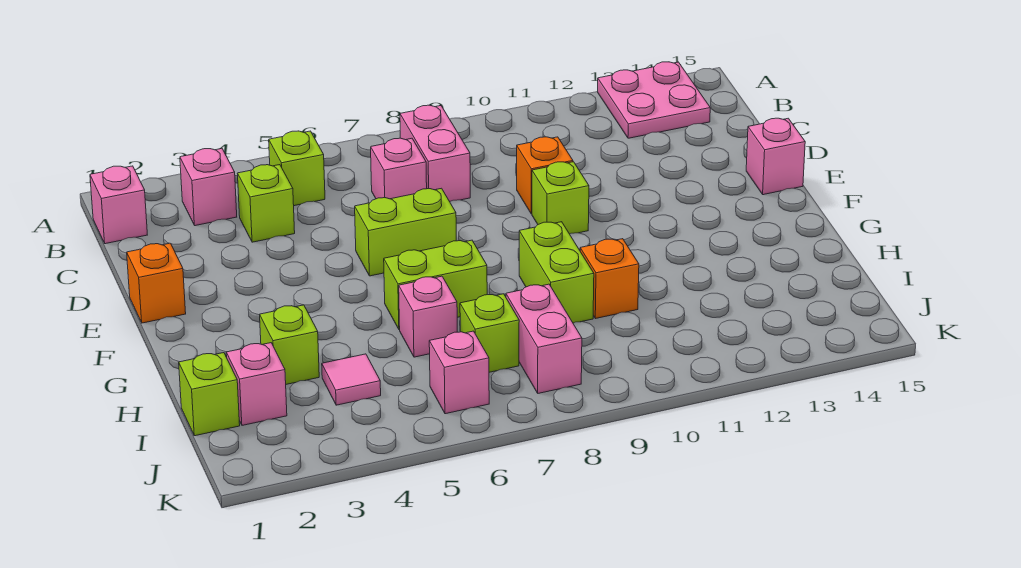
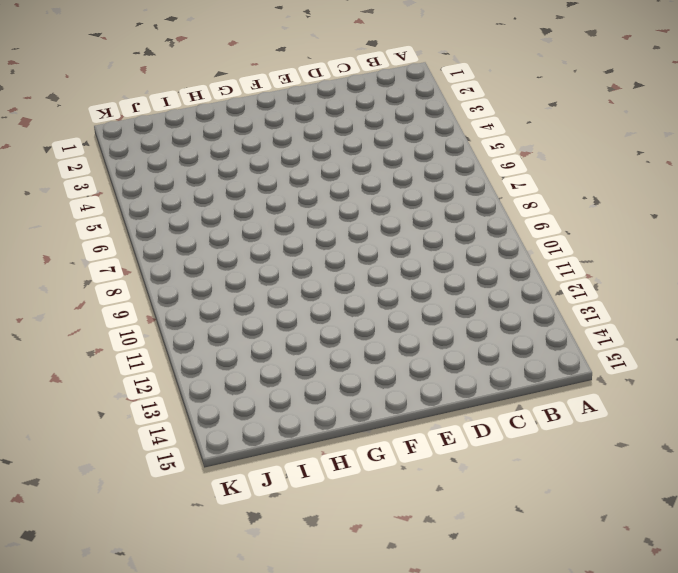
none -> pink 2x2 plate [598,62,710,138]
none -> pink 1x1 brick [90,166,147,244]
none -> pink 1x1 brick [180,149,237,226]

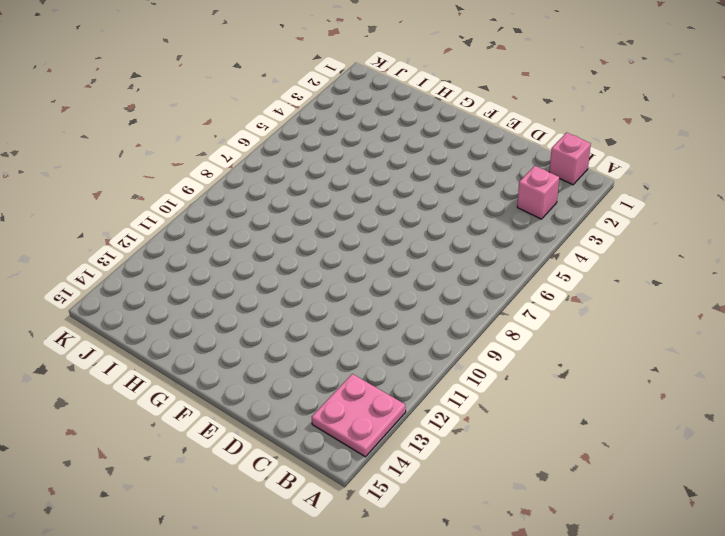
none -> lime 1x1 brick [269,131,325,206]
none -> pink 1x2 brick [400,105,470,202]
none -> lime 1x1 brick [238,165,295,242]

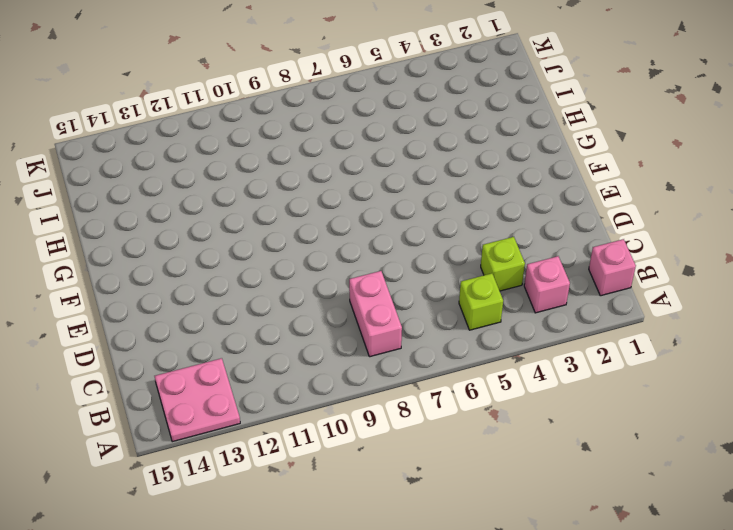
none -> pink 1x1 brick [371,138,427,199]
none -> orange 1x1 brick [517,137,573,214]
none -> orange 1x1 brick [127,243,186,323]

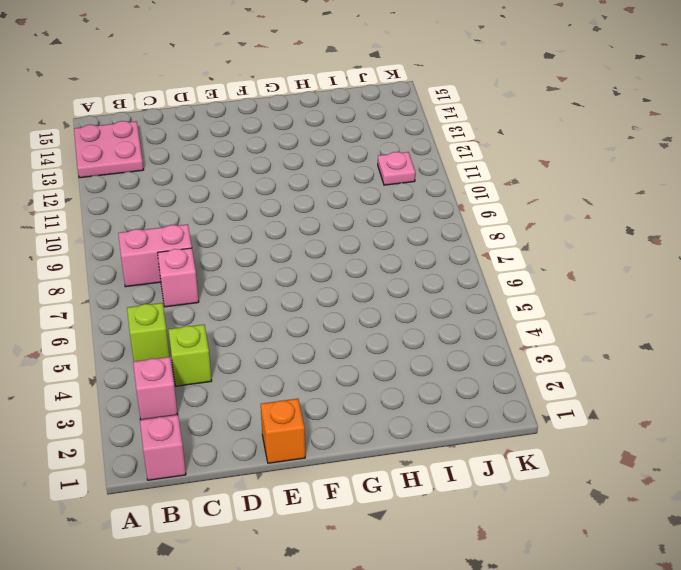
pink 1x1 plate [378,152,415,185] -> none
none -> orange 1x1 brick [517,137,573,214]
none -> lime 1x2 brick [355,188,456,276]
none -> lime 1x1 brick [532,162,589,234]

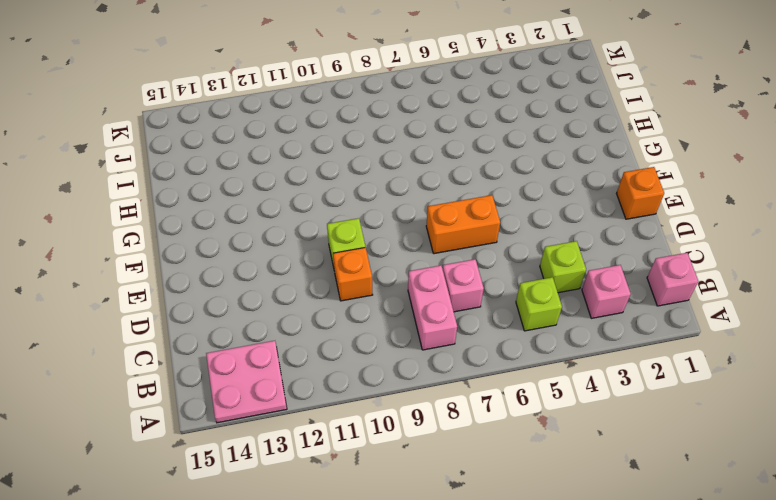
orange 1x2 brick [426,195,500,254] -> lime 1x2 brick [355,188,456,276]
none -> pink 1x1 brick [746,118,805,195]
none -> lime 1x2 brick [384,240,487,330]
none -> lime 1x2 brick [519,222,594,323]

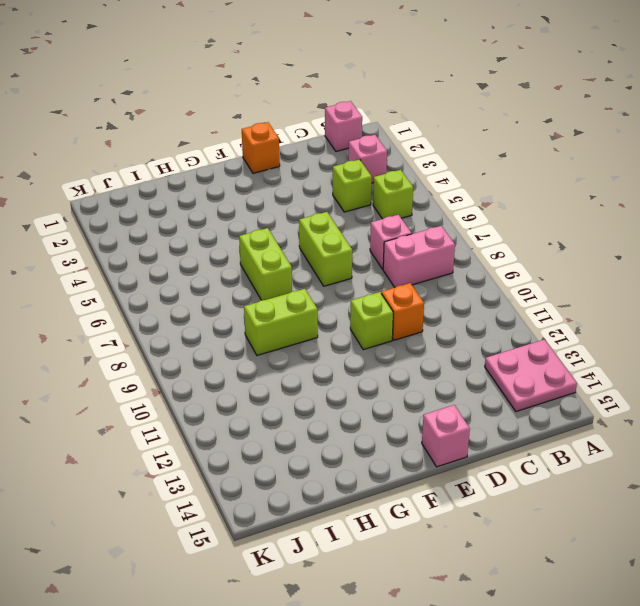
none -> lime 1x1 brick [260,305,319,384]
none -> pink 1x1 brick [399,276,457,357]
none -> orange 1x1 brick [580,239,639,319]

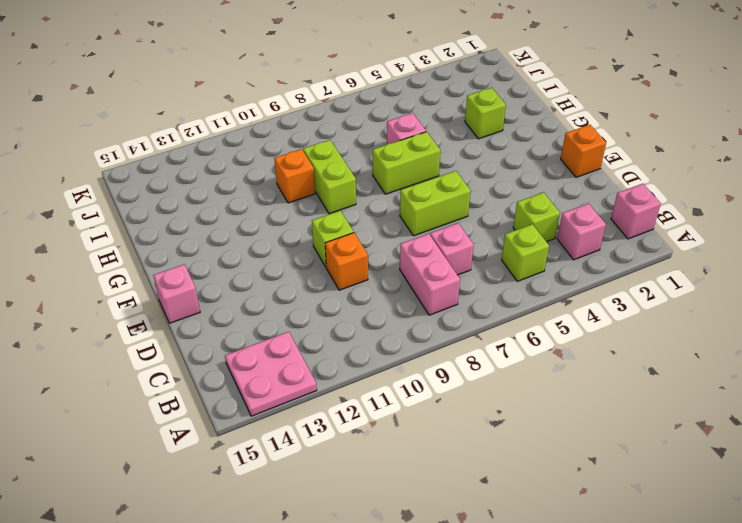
none -> lime 1x1 brick [179,353,240,436]
none -> pink 1x1 brick [226,343,287,425]
none -> pink 1x1 tile [322,354,381,405]

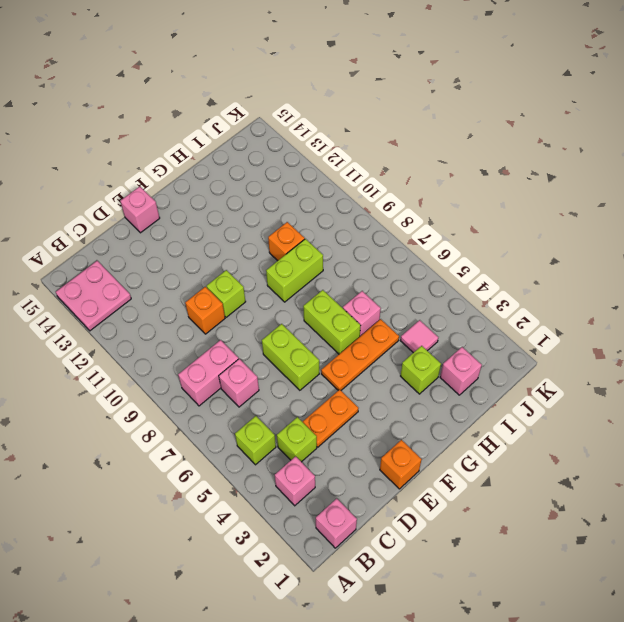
orange 1x2 plate [303,390,358,447] -> none
orange 1x3 plate [321,319,399,390] -> none
none -> lime 1x1 brick [179,353,240,436]
none -> lime 1x1 brick [460,294,519,372]
none -> pink 1x2 brick [506,284,582,393]

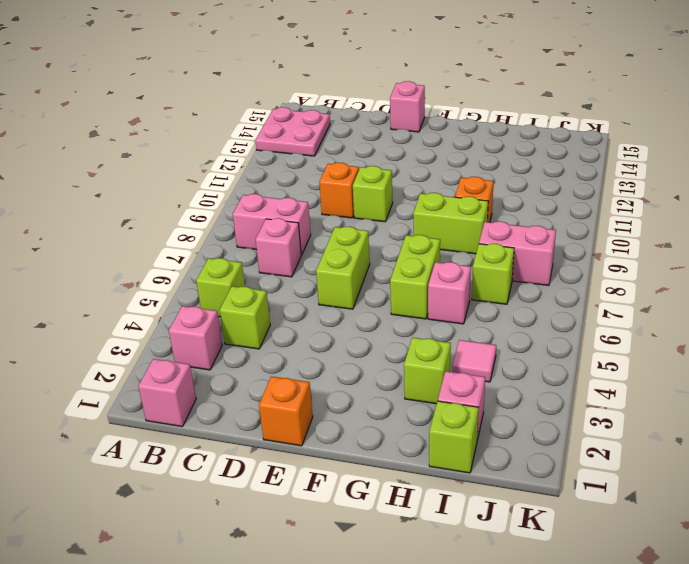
none -> pink 1x1 brick [429,331,489,414]

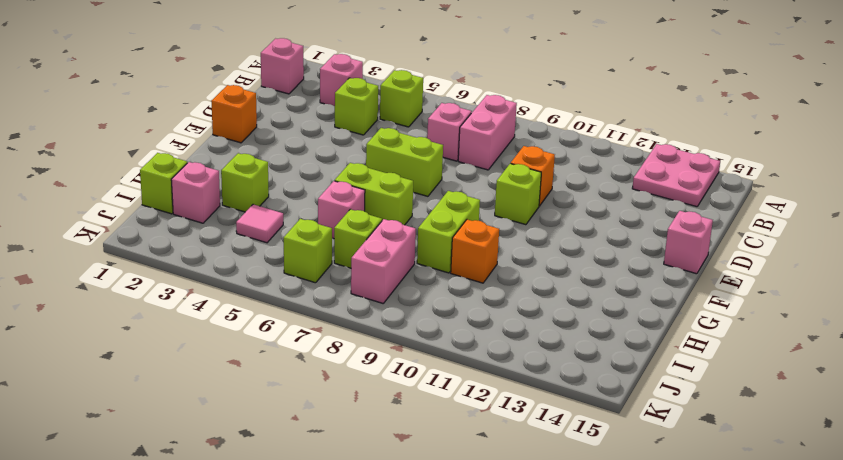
lime 1x1 brick [284,219,332,283] -> pink 1x1 brick [429,331,489,414]

